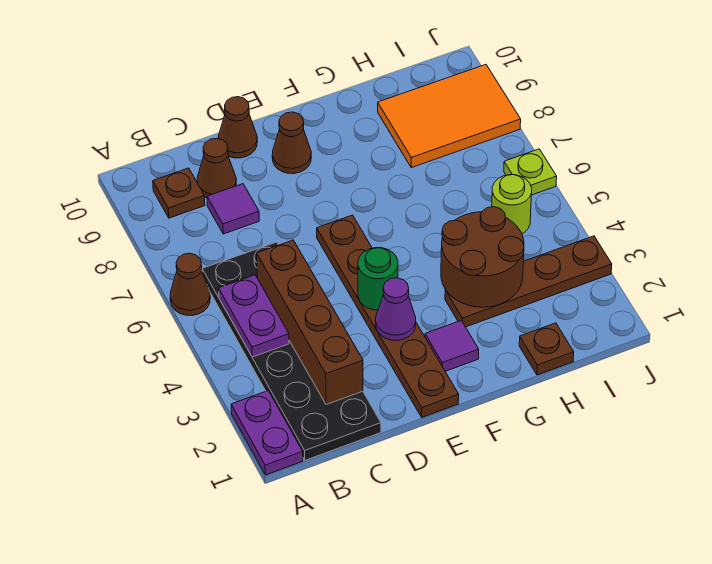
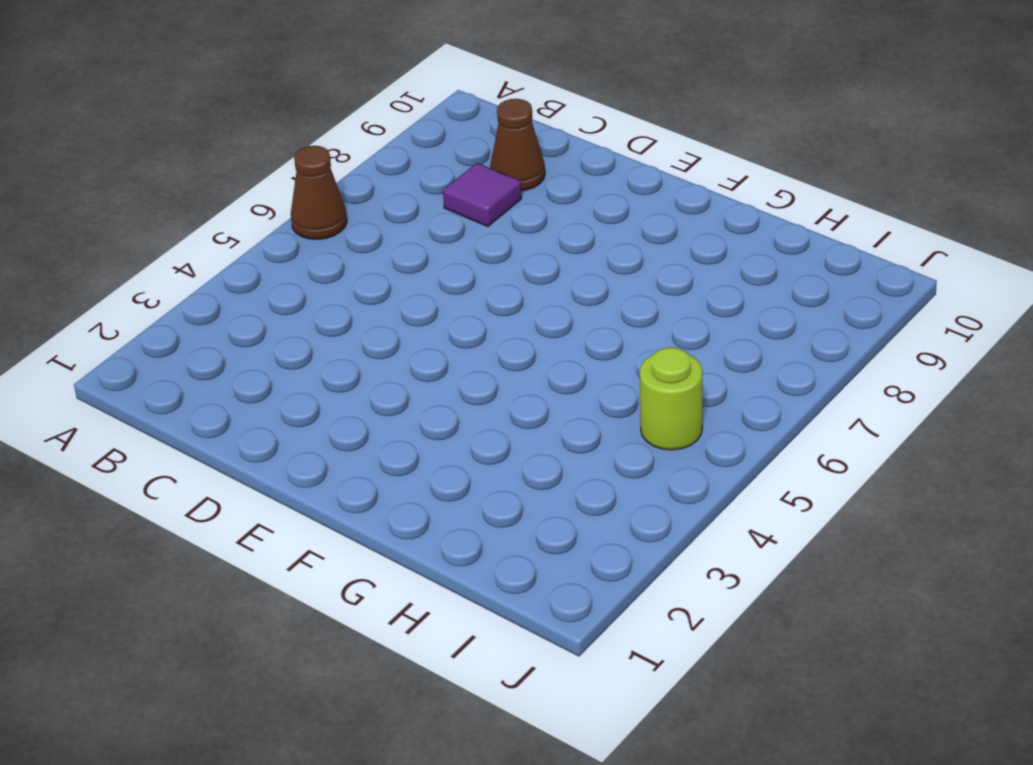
none -> purple 1x2 plate [231,391,303,475]
none -> black 2x6 plate [202,242,381,460]
none -> brown 1x1 plate [153,168,205,218]

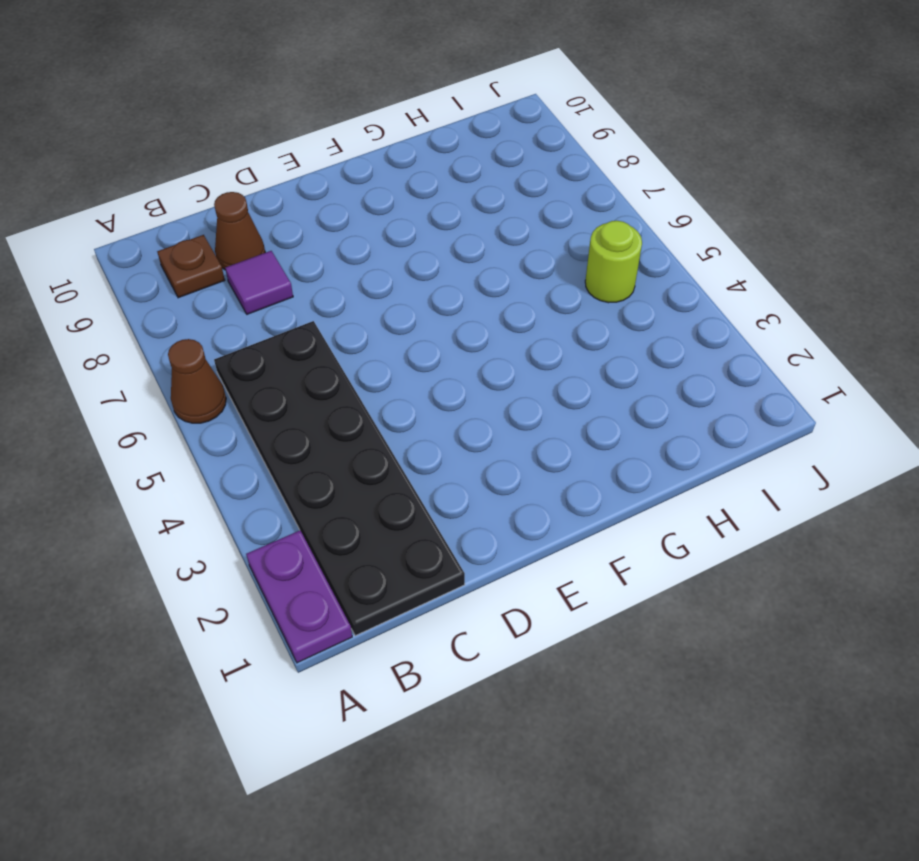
none -> brown 1x1 cone [218,97,257,158]
none -> brown 1x6 plate [317,215,459,417]
none -> brown 1x1 cone [272,112,311,174]

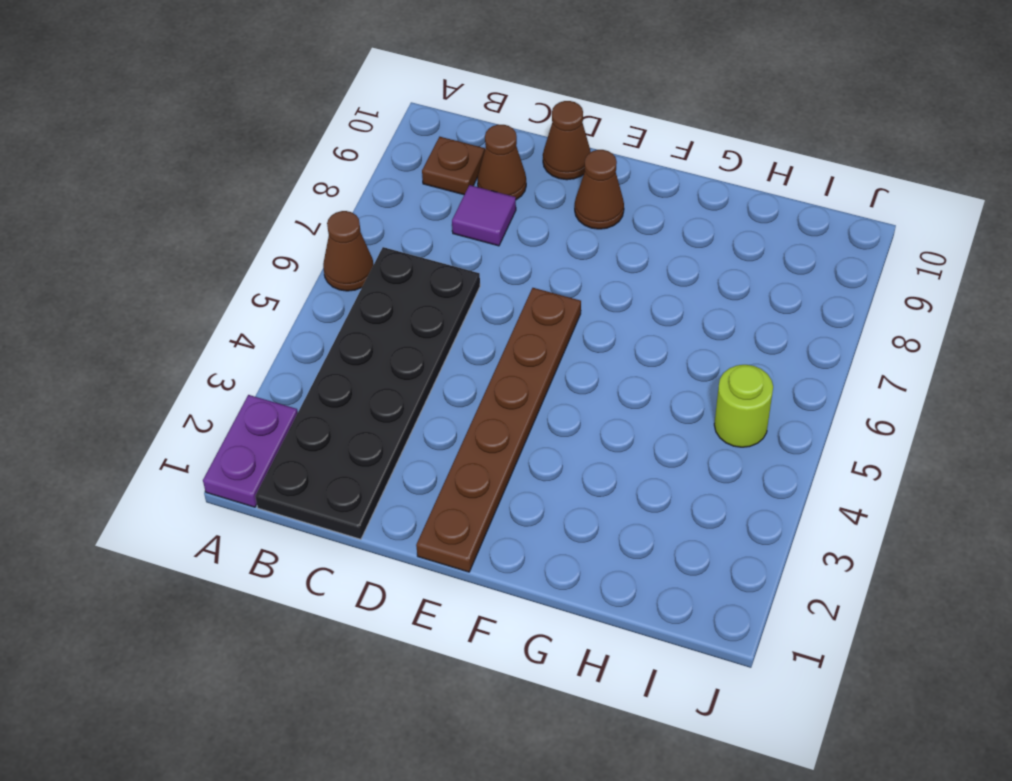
none -> purple 1x1 tile [425,321,479,371]
none -> brown 1x4 plate [445,236,612,327]
none -> brown 1x1 plate [519,323,574,375]

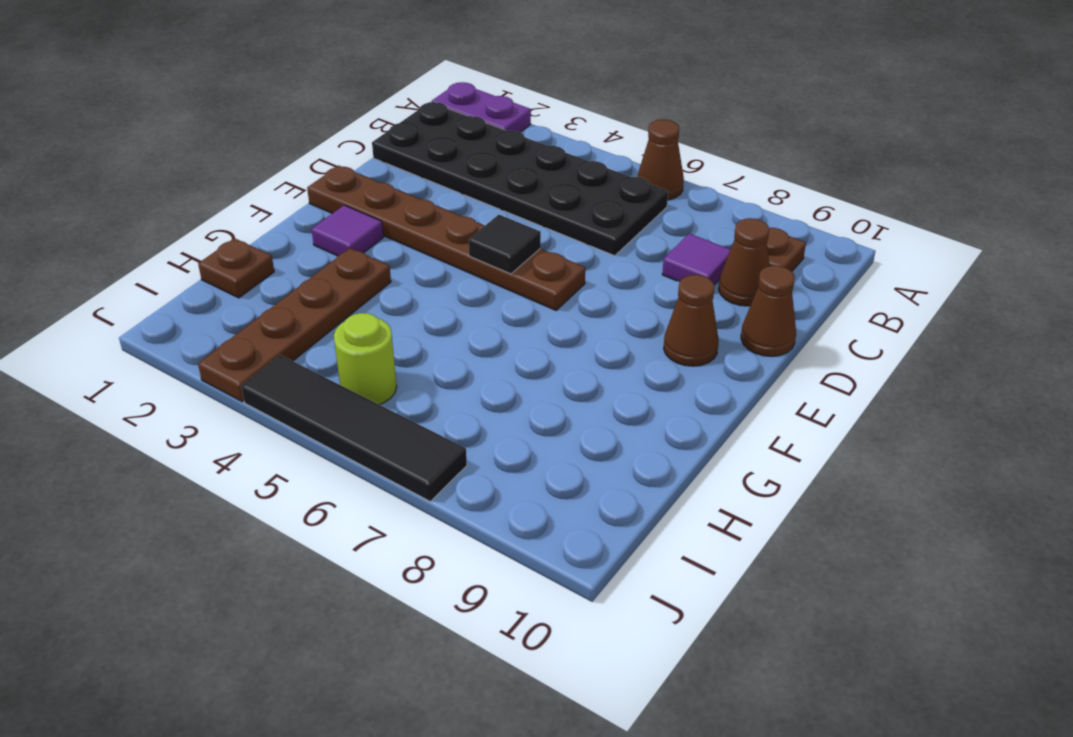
black 1x1 tile [469,215,541,274] -> none
black 1x4 tile [241,355,467,501] -> lime 1x1 plate [504,149,557,195]
none -> orange 2x3 tile [378,65,521,168]
none -> purple 1x2 plate [219,275,289,357]
none -> brown 1x4 brick [257,240,363,405]

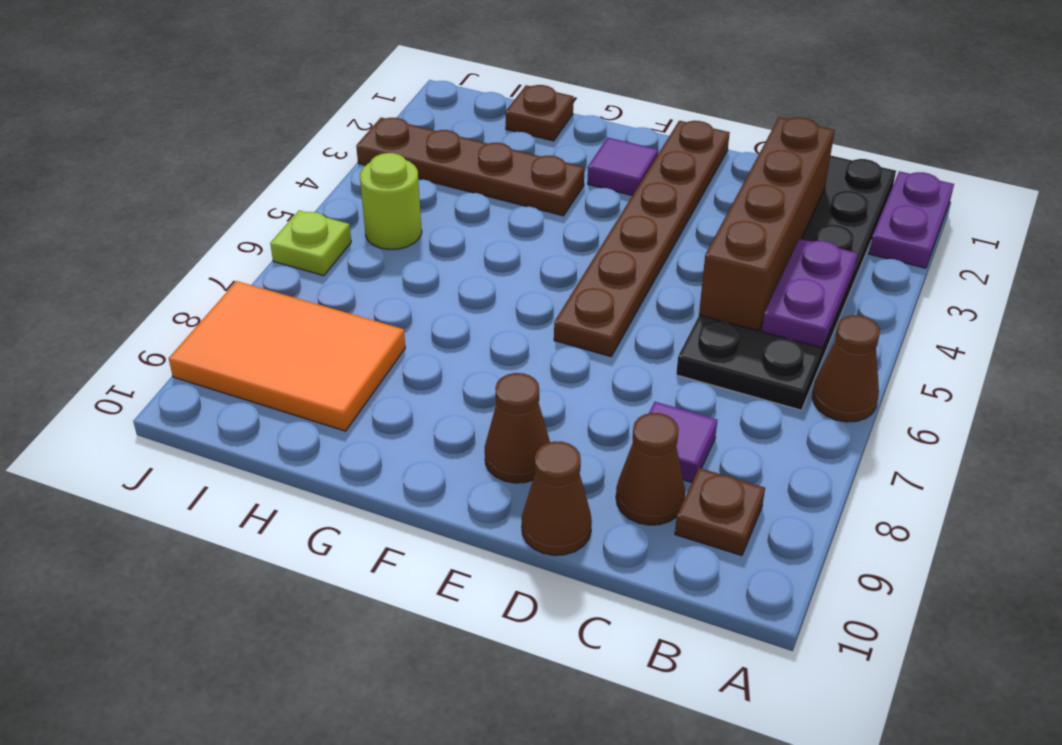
none -> purple 1x1 cone [376,278,416,340]
none -> green 1x1 round brick [358,248,398,310]
none -> brown 2x2 round brick [441,207,524,307]

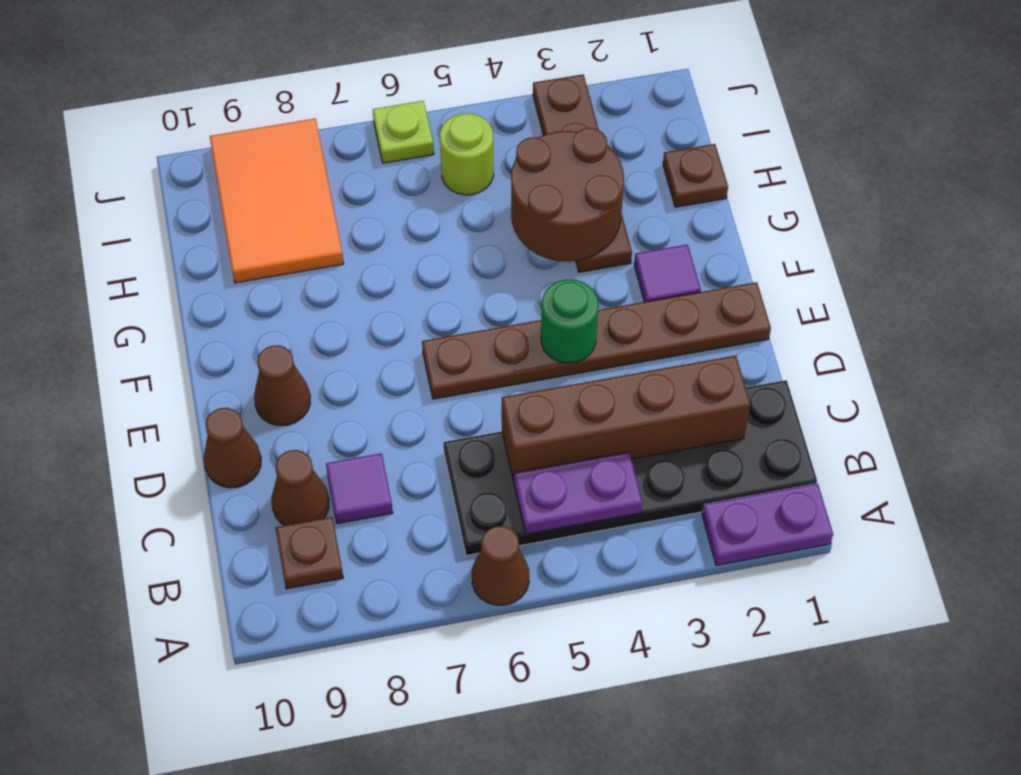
none -> purple 1x1 cone [376,278,416,340]

